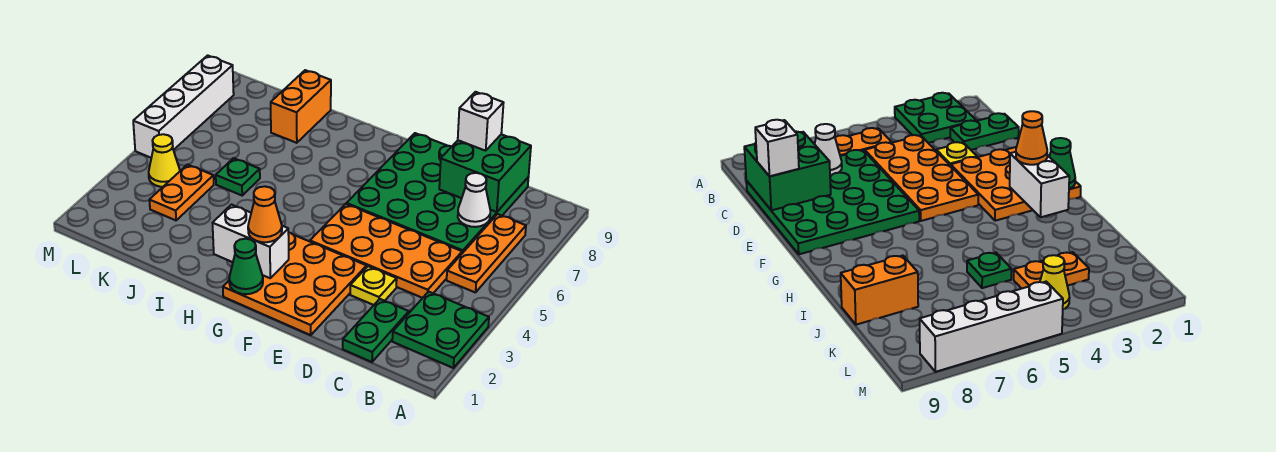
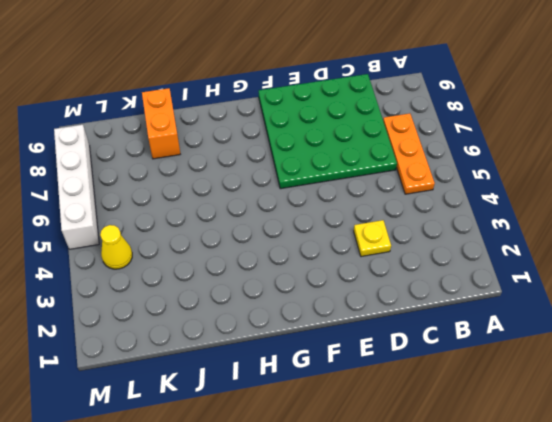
none -> green 2x2 plate [392,292,489,368]
none -> green 1x2 plate [343,299,409,362]
none -> orange 2x4 plate [310,204,462,298]

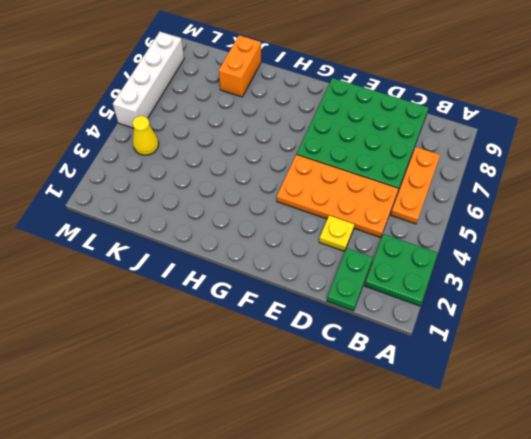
none -> orange 3x3 plate [223,232,367,335]
none -> green 1x1 plate [216,158,260,195]
none -> orange 1x2 plate [149,165,214,220]

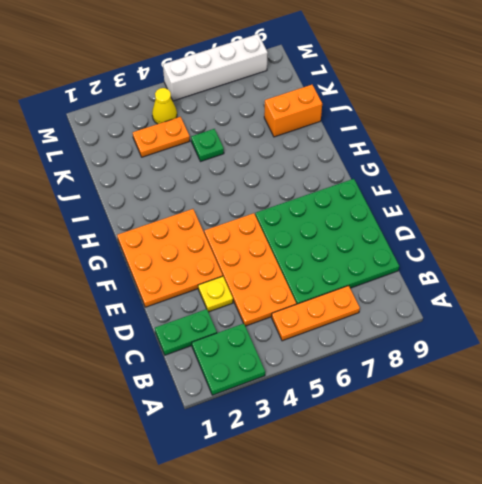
none -> white 1x1 cone [458,173,490,227]
none -> green 2x2 brick [439,134,531,212]
none -> green 1x1 cone [229,239,263,294]

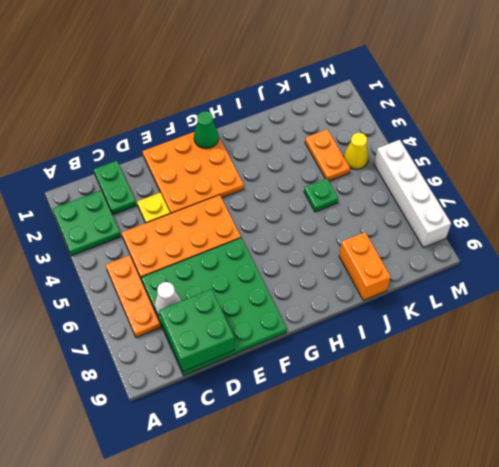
none -> white 1x2 brick [213,205,289,278]
none -> white 1x1 brick [458,92,503,151]
none -> orange 1x1 cone [248,186,282,242]

